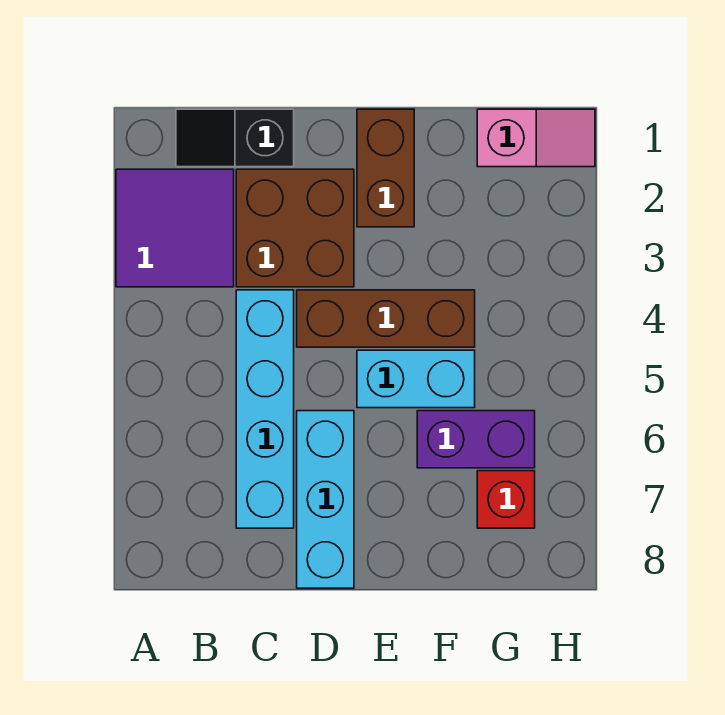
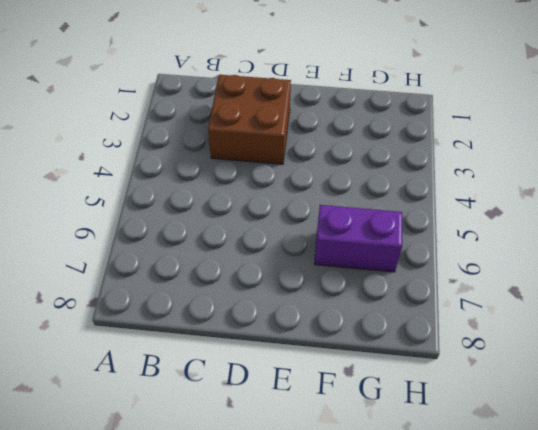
none -> purple 2x2 tile [116,169,234,287]
none -> black 1x2 slope [176,109,294,167]

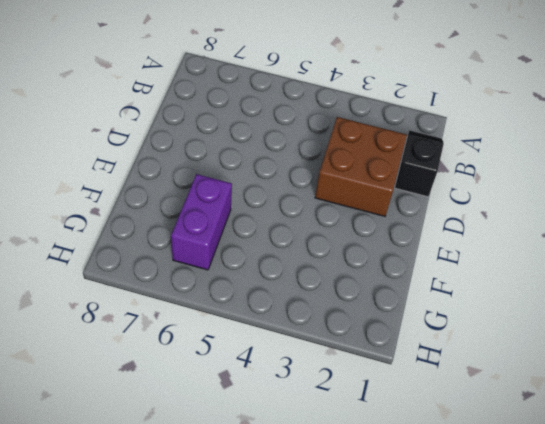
none -> purple 2x2 tile [116,169,234,287]
none -> cyan 1x4 brick [236,290,294,528]

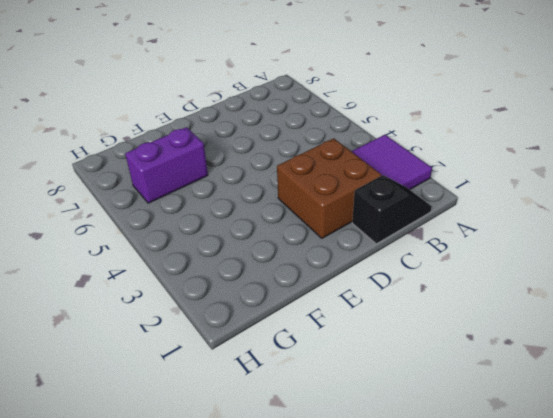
none -> cyan 1x4 brick [236,290,294,528]
none -> brown 1x3 brick [297,290,475,347]

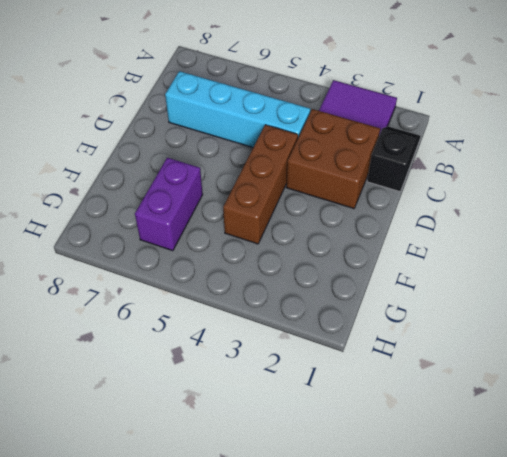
none -> cyan 1x3 brick [297,411,354,588]
none -> brown 1x2 brick [357,109,414,227]

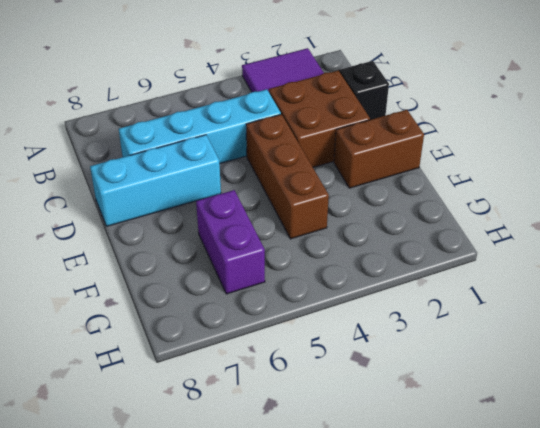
none -> cyan 1x2 brick [357,350,475,408]
none -> pink 1x2 slope [477,109,595,167]

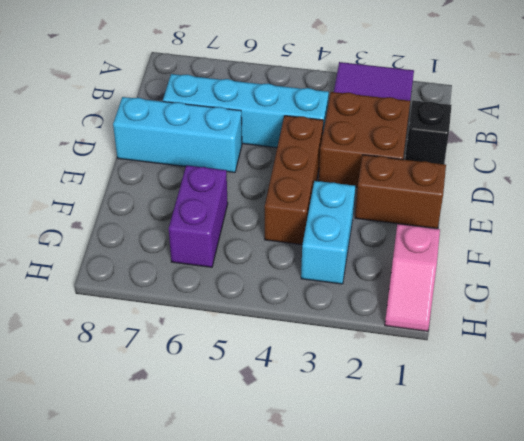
cyan 1x2 brick [301,181,355,284] -> cyan 1x2 brick moved to [357,350,475,408]
none -> red 1x1 brick [477,471,535,528]

